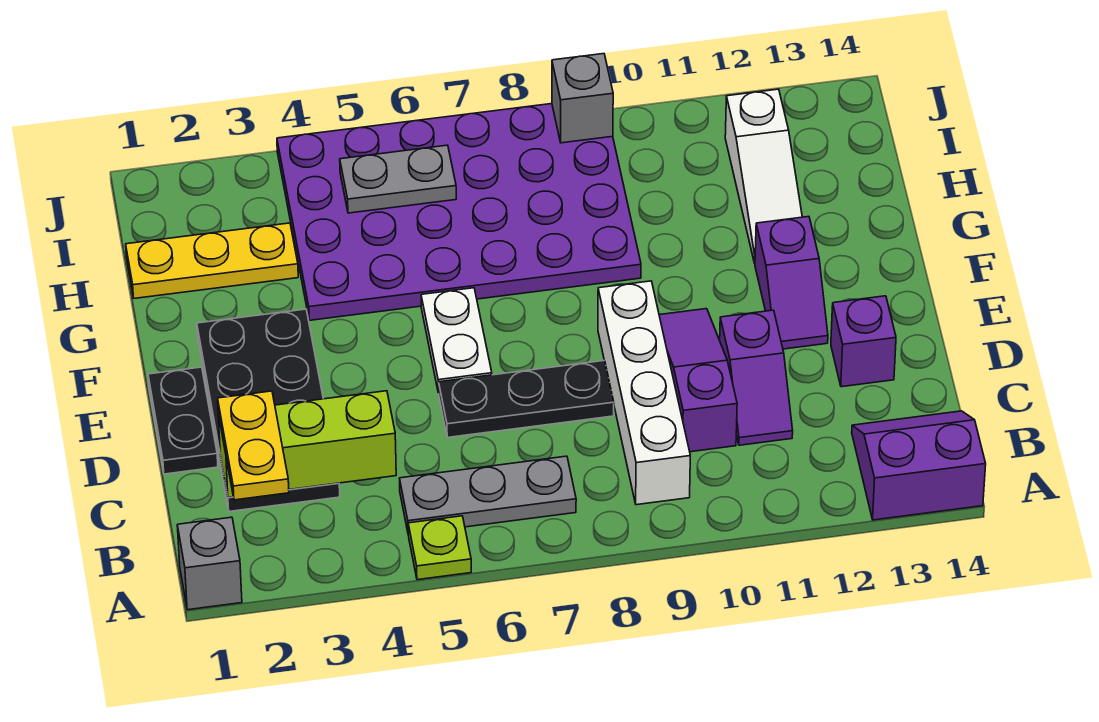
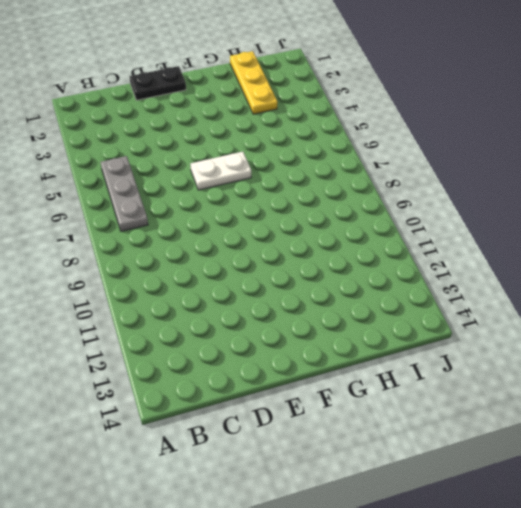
none -> grey 1x1 brick [177,517,242,610]
none -> lime 1x1 plate [408,516,471,580]
none -> purple 2x2 slope [852,411,986,520]

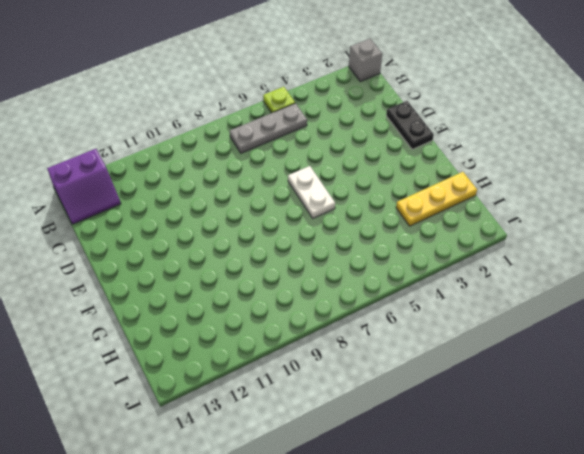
none -> white 1x4 brick [598,281,690,505]
none -> black 2x4 plate [197,309,340,511]
none -> purple 1x3 slope [659,309,737,452]

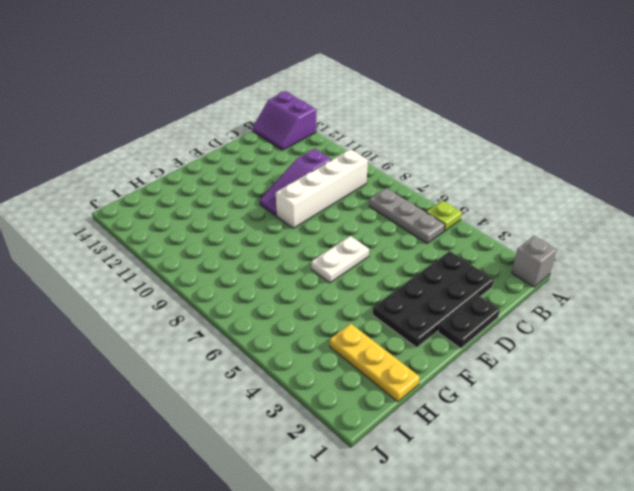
none -> purple 1x2 slope [720,310,793,445]
none -> black 1x3 plate [439,361,614,438]
none -> purple 1x1 brick [831,296,896,387]

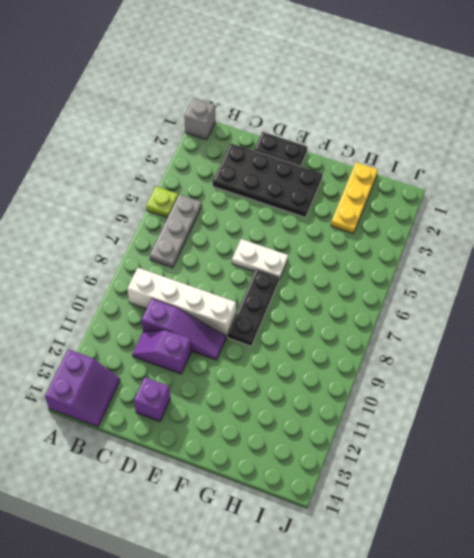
black 1x3 plate [228,269,279,346] -> black 1x3 plate moved to [439,361,614,438]
none -> purple 1x2 slope [755,217,828,349]
none -> purple 4x6 plate [277,104,641,320]
none -> white 1x3 slope [725,89,802,263]

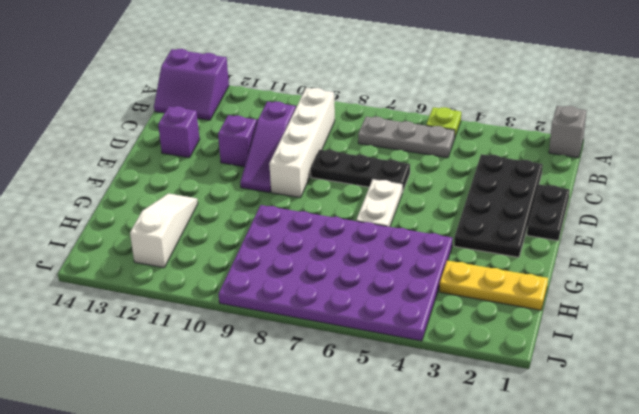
none -> purple 1x2 slope [755,217,828,349]
none -> lime 1x3 brick [218,391,396,497]
none -> grey 1x2 plate [340,145,456,213]

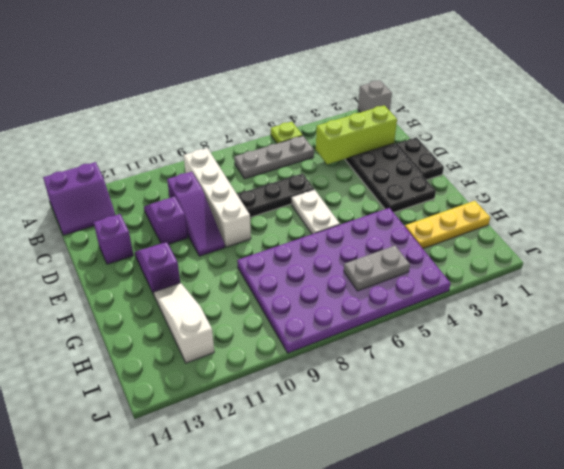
none -> grey 1x1 brick [552,54,613,143]
none -> yellow 1x2 plate [218,391,289,500]

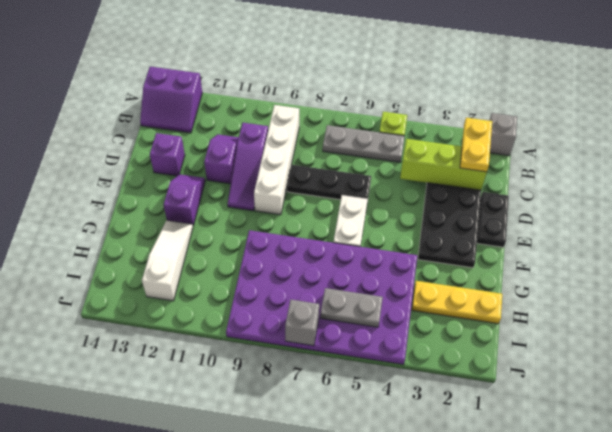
grey 1x1 brick [285,300,319,346] -> grey 1x1 brick moved to [552,54,613,143]

